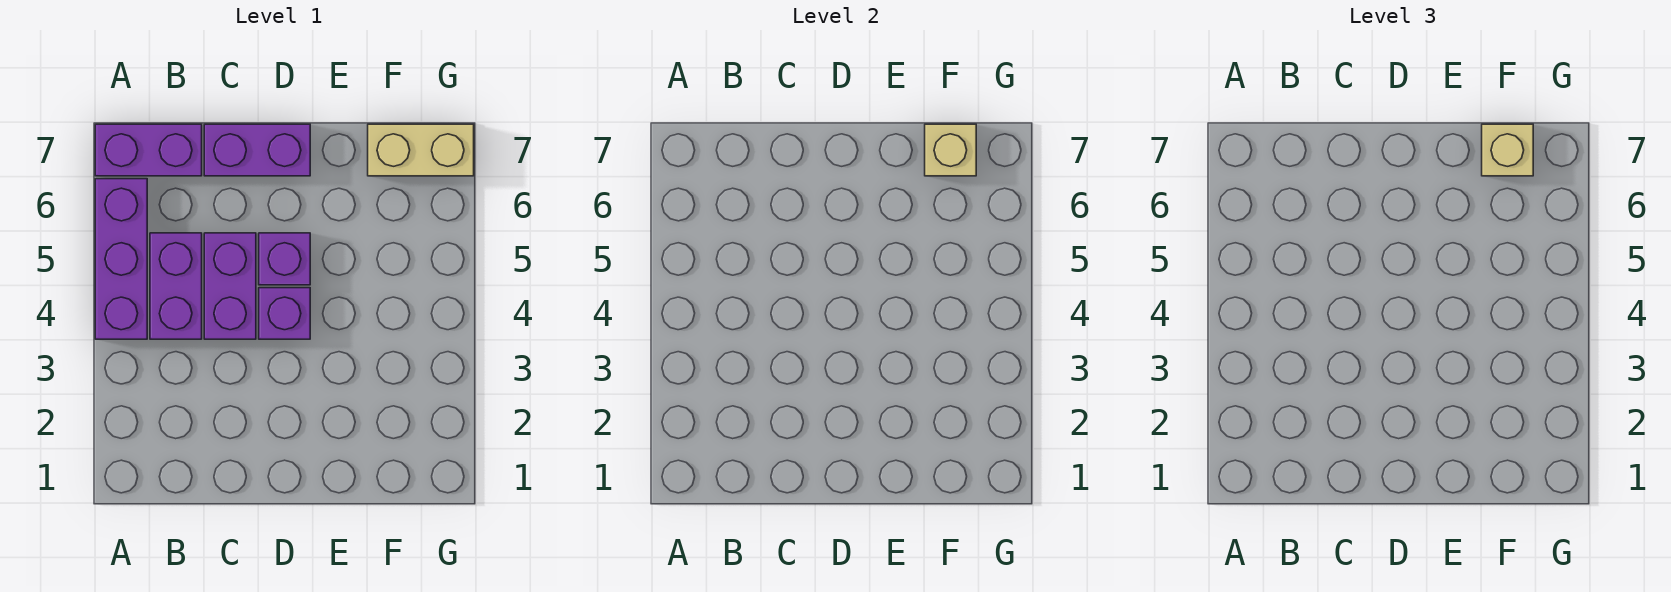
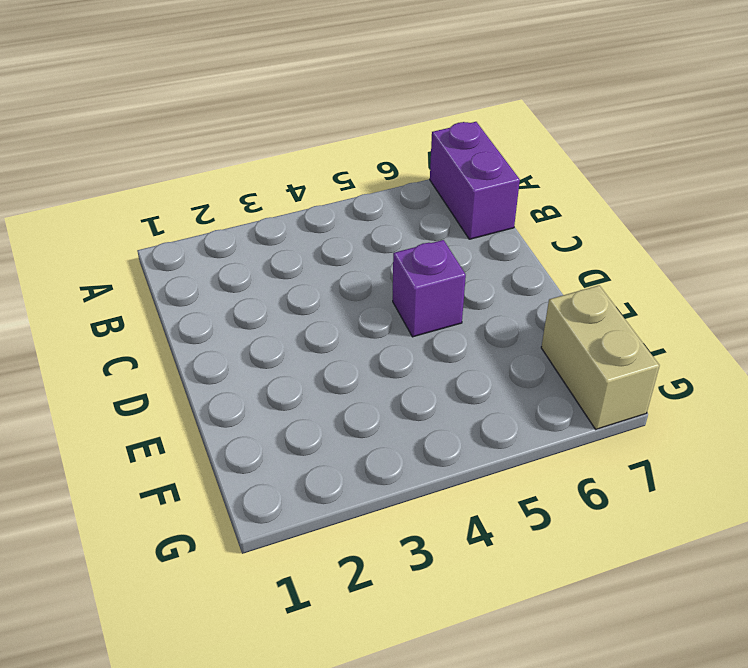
none -> purple 1x3 brick [95,179,147,339]
none -> purple 1x2 brick [150,233,202,339]

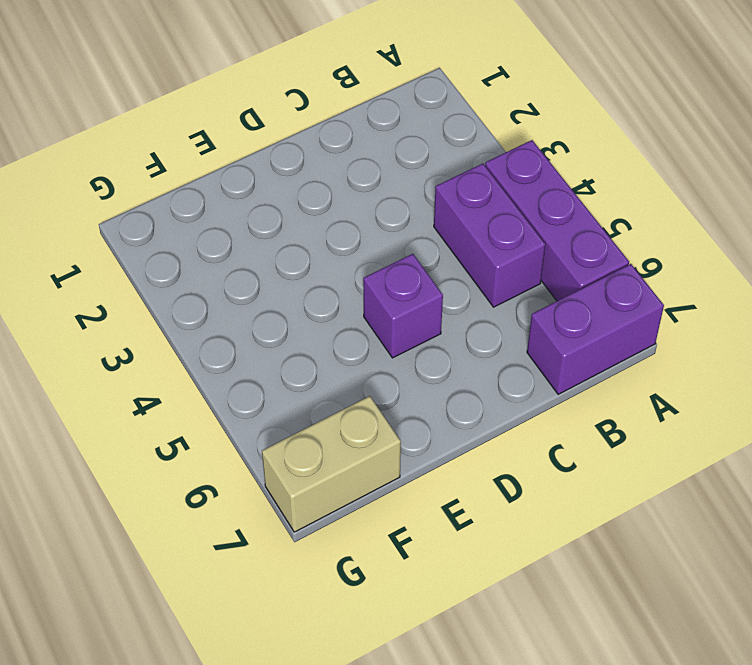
none -> purple 1x2 brick [204,233,256,339]
none -> purple 1x2 brick [204,124,310,176]

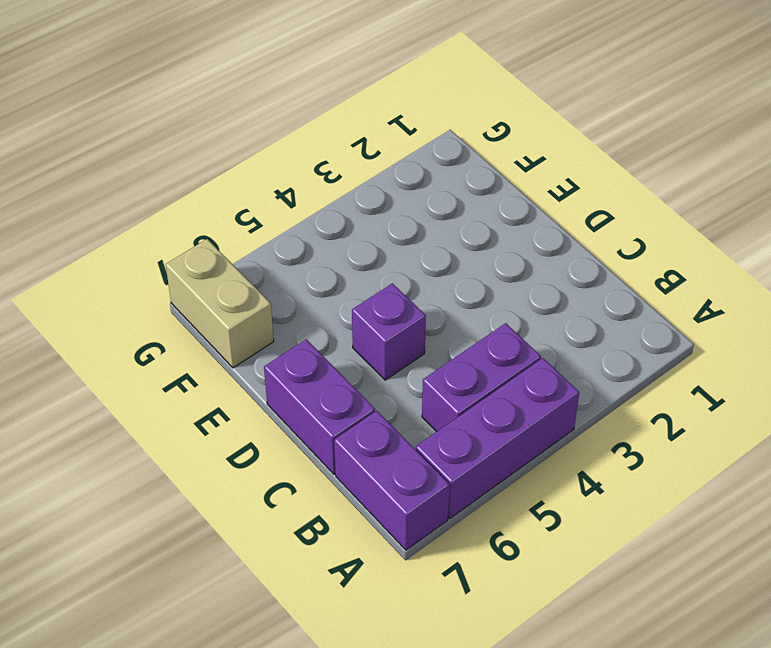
none -> purple 1x2 brick [204,233,256,339]
none -> purple 1x1 brick [259,288,310,339]

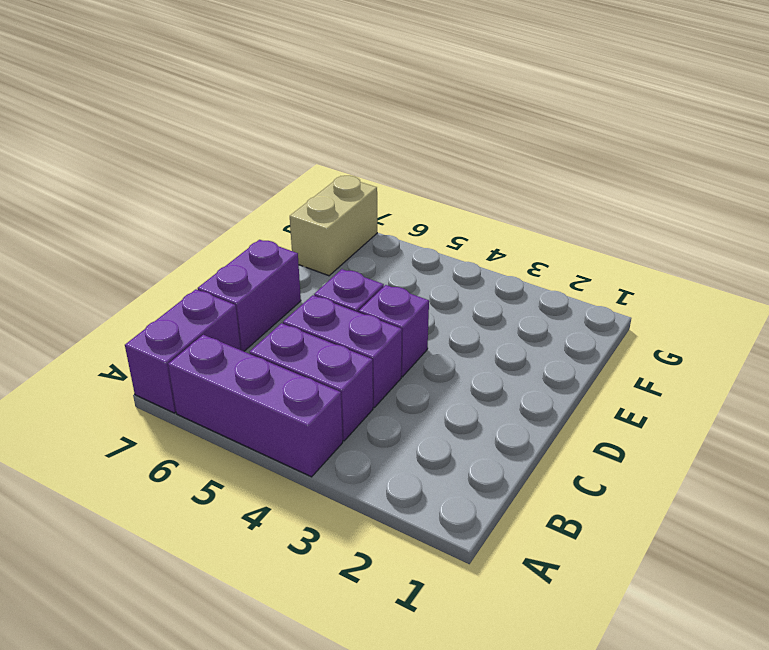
none -> tan 1x1 brick [925,124,976,176]
none -> tan 1x1 brick [1482,124,1533,176]

